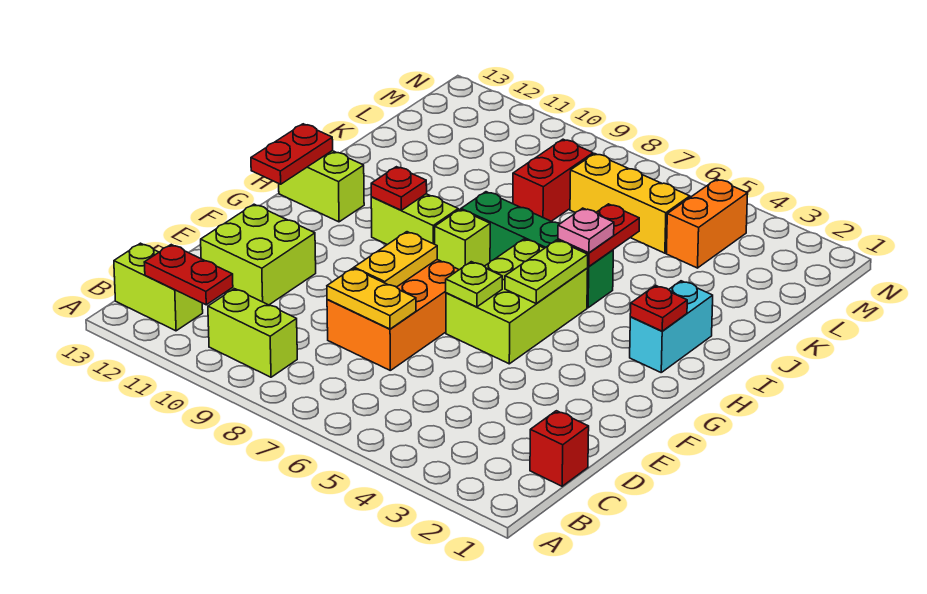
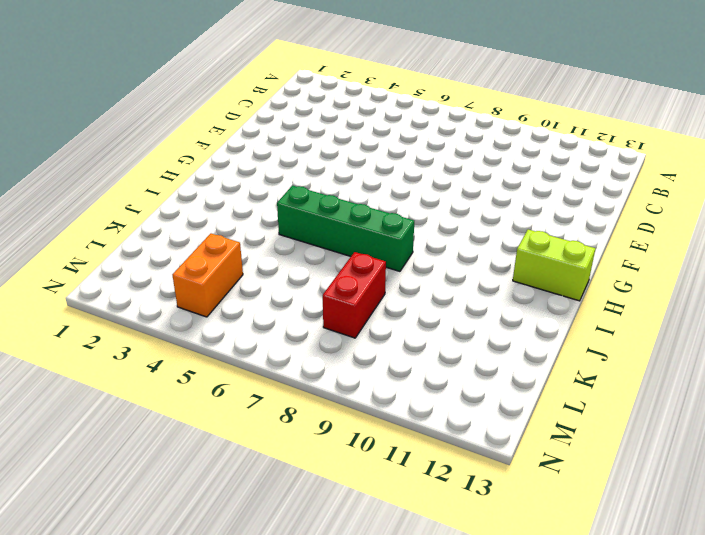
none -> lime 1x2 brick [208,289,297,377]
none -> lime 1x2 brick [114,243,203,331]
none -> red 1x1 brick [530,411,589,486]

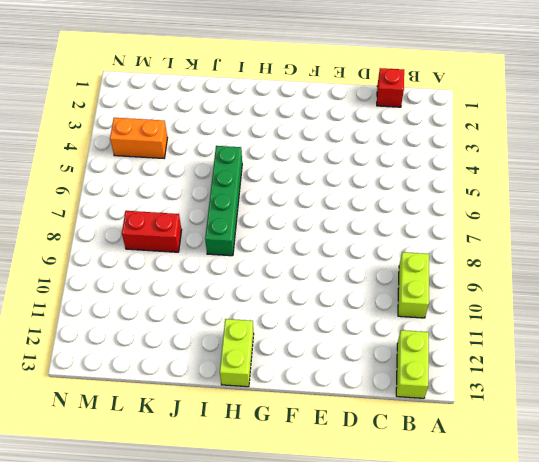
none -> orange 2x3 brick [327,260,459,370]
none -> lime 2x2 brick [201,204,316,305]
none -> lime 2x3 brick [446,239,588,364]

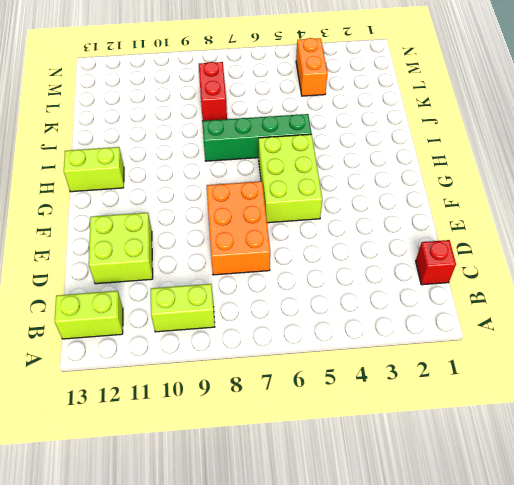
none -> cyan 1x2 brick [630,281,713,372]
none -> lime 1x1 brick [435,209,490,270]
none -> lime 1x2 brick [371,194,458,245]

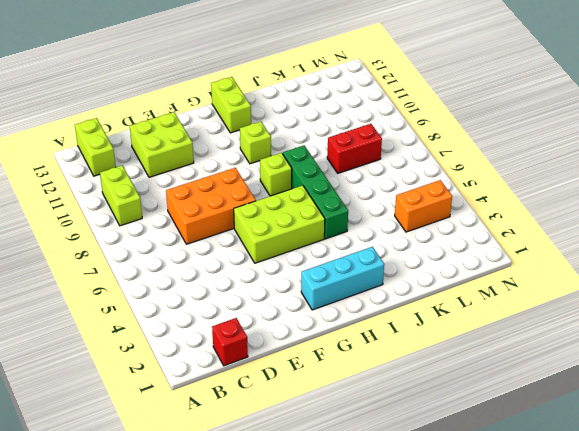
cyan 1x3 brick [301,247,384,310] -> cyan 1x2 brick [630,281,713,372]
lime 1x1 brick [240,122,271,164] -> lime 1x2 brick [371,194,458,245]
none -> yellow 1x3 brick [570,154,690,253]
none -> red 1x2 plate [144,245,233,305]
none -> yellow 1x2 plate [327,268,416,329]

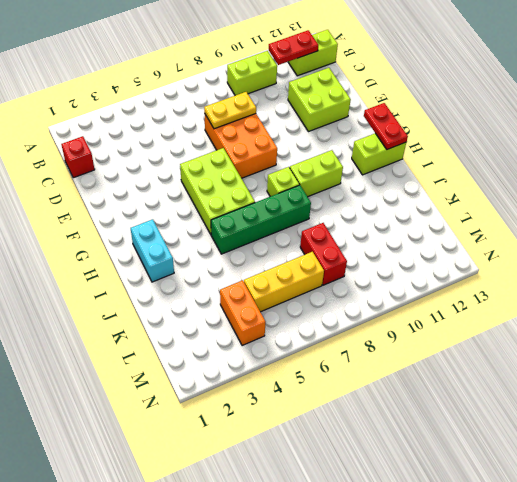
none -> yellow 1x2 plate [354,232,437,287]
none -> lime 1x1 plate [446,262,502,307]
none -> lime 1x2 plate [505,240,588,304]

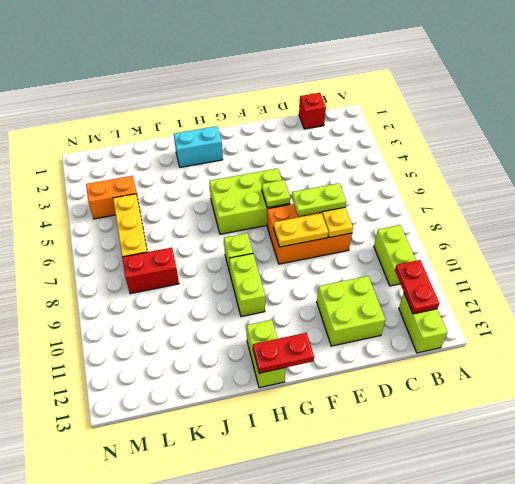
lime 1x2 plate [292,183,346,216] -> lime 1x2 plate moved to [505,240,588,304]
none -> green 1x4 brick [461,192,613,308]
none -> red 1x1 plate [630,285,687,331]
none -> red 1x1 plate [371,167,427,210]

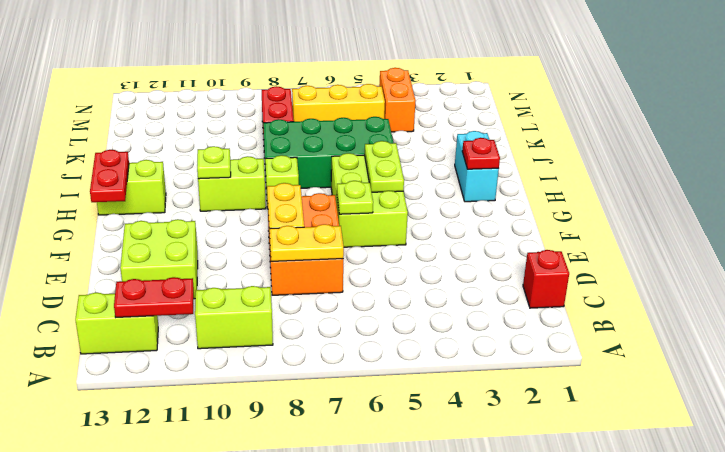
lime 1x1 plate [197,146,231,179] -> red 1x1 plate [371,167,427,210]
green 2x4 brick [263,117,393,188] -> green 1x4 brick [461,192,613,308]
none -> red 1x2 plate [558,204,639,266]
none -> pink 1x1 plate [558,208,614,253]

